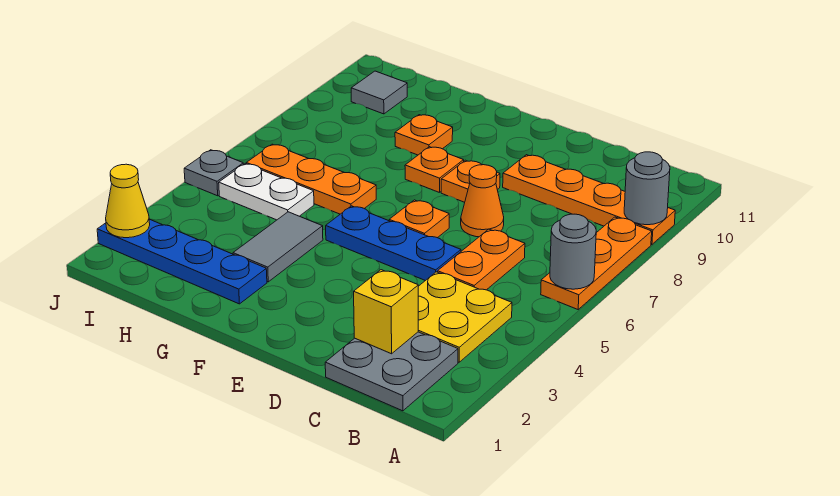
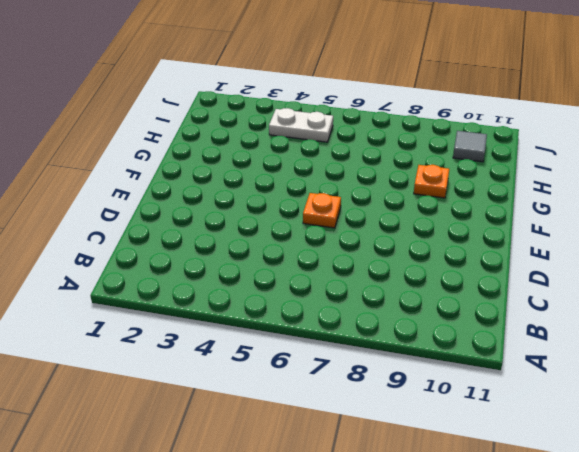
white 1x2 plate [269,108,333,142] -> white 1x2 plate turned to [219,164,314,220]
none -> orange 1x3 plate [541,217,652,309]
none -> orange 1x4 plate [503,155,675,244]
none -> grey 2x2 plate [325,332,458,411]

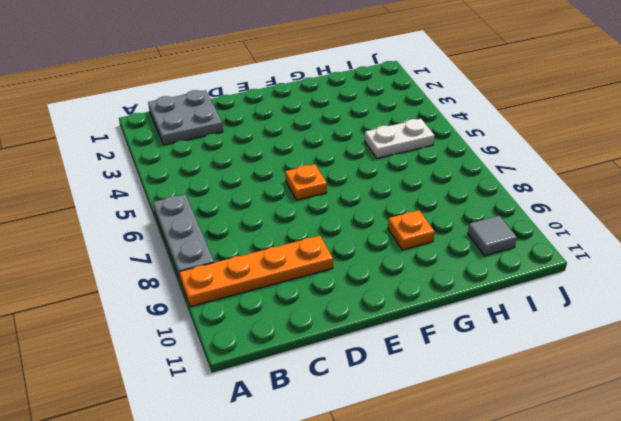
grey 1x3 plate [153,195,214,279] -> orange 1x3 plate [541,217,652,309]
none -> yellow 2x2 plate [418,272,512,362]
none -> orange 1x2 plate [438,229,525,290]
none -> blue 1x3 plate [326,206,461,281]

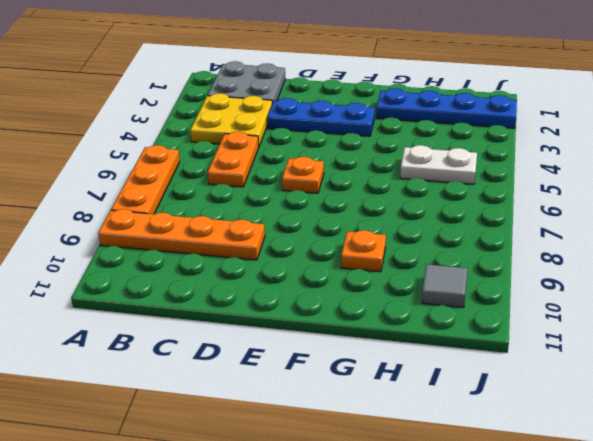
blue 1x3 plate [267,98,375,136] -> blue 1x3 plate moved to [326,206,461,281]
none -> orange 1x1 cone [461,165,504,237]
none -> orange 1x1 plate [441,160,500,202]
none -> orange 1x1 plate [405,147,464,193]

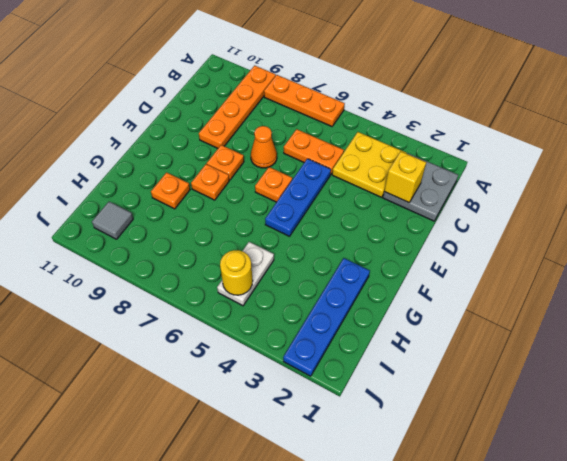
yellow 1x1 round brick [220,250,253,295] -> none
none -> grey 1x2 tile [233,212,323,282]
none -> orange 1x3 plate [246,144,376,214]
none -> grey 1x1 plate [184,150,243,196]

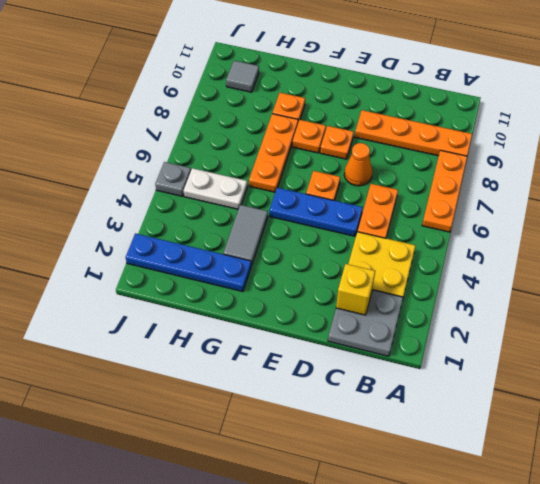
orange 1x3 plate [249,114,298,192] -> orange 1x3 plate turned to [246,144,376,214]
none -> grey 1x1 round brick [550,214,596,289]
none -> grey 1x1 round brick [624,152,670,225]
none -> yellow 1x1 cone [106,164,150,238]

